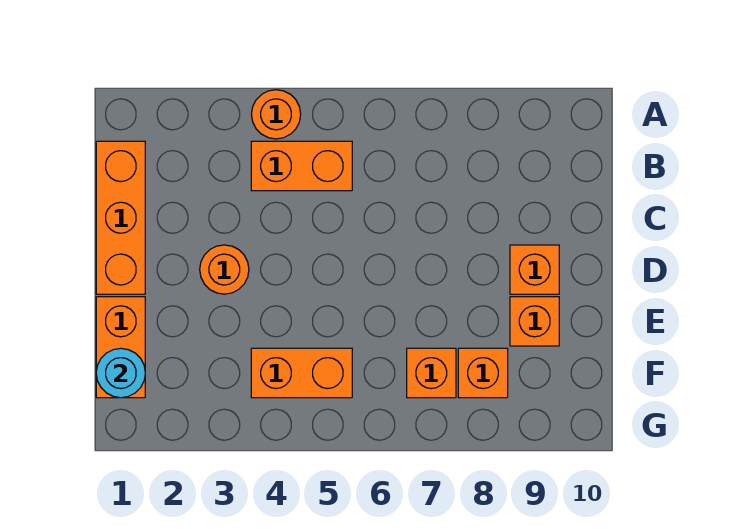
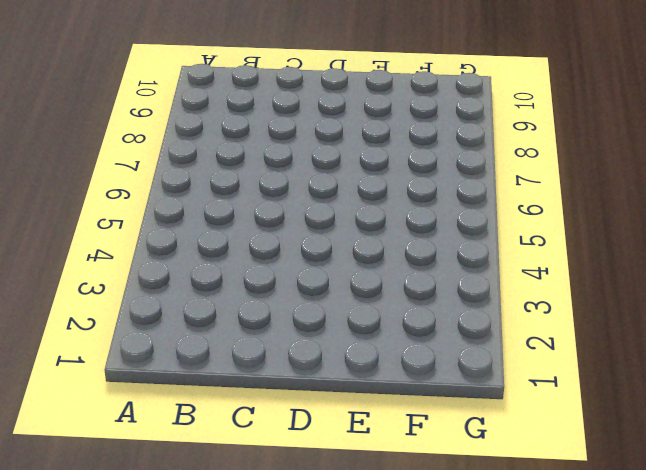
none -> orange 1x1 round brick [251,90,301,139]
none -> orange 1x3 brick [96,141,145,294]

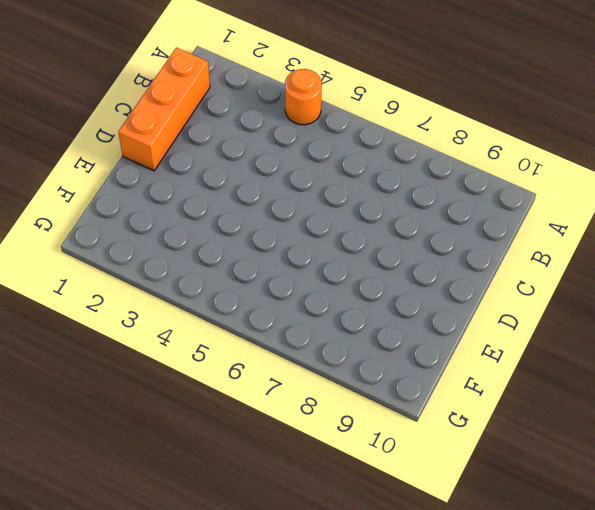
none -> orange 1x2 brick [251,141,352,191]
none -> orange 1x1 round brick [200,245,249,294]

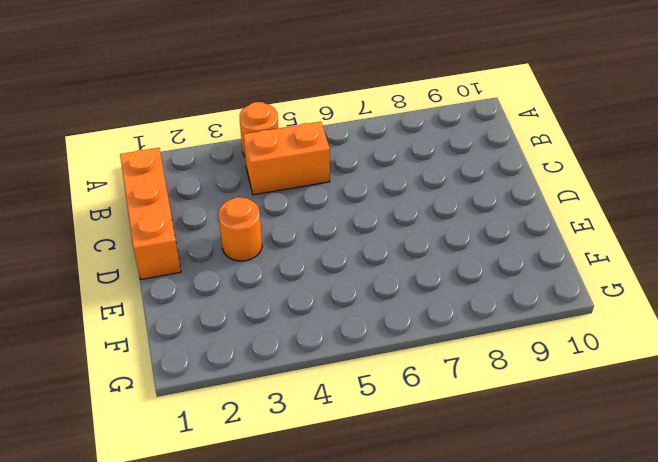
none -> orange 1x1 brick [510,245,559,294]
none -> orange 1x2 brick [96,297,145,398]

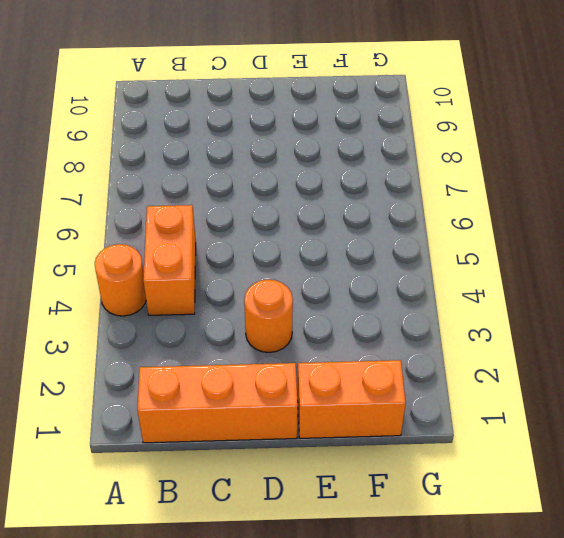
none -> orange 1x1 brick [510,245,559,294]
none -> orange 1x1 brick [510,297,559,346]

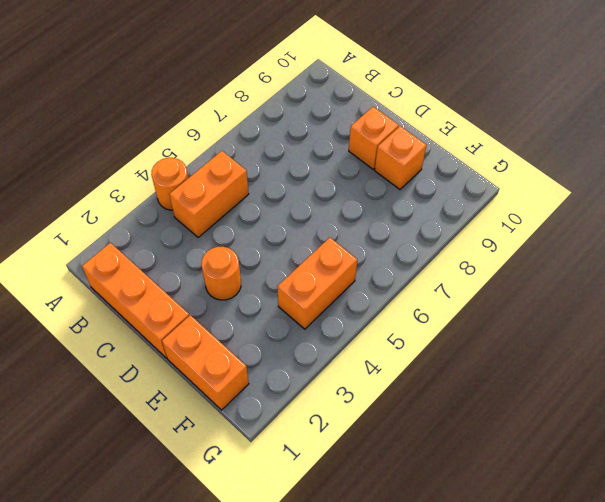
none -> orange 1x1 brick [407,348,456,398]
none -> orange 1x1 brick [458,348,508,398]

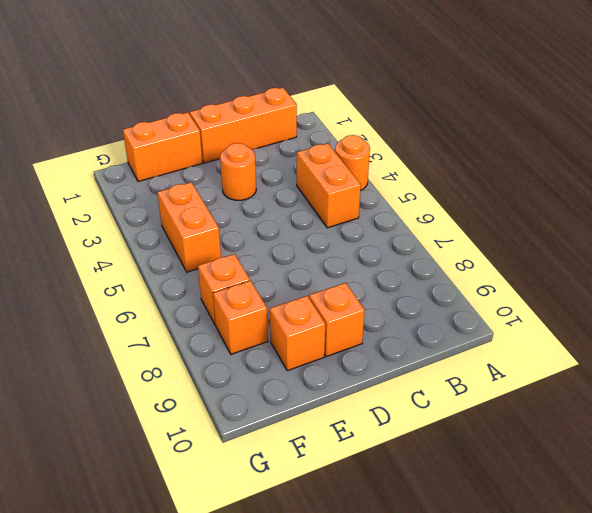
none -> cyan 1x1 round brick [96,348,145,398]

